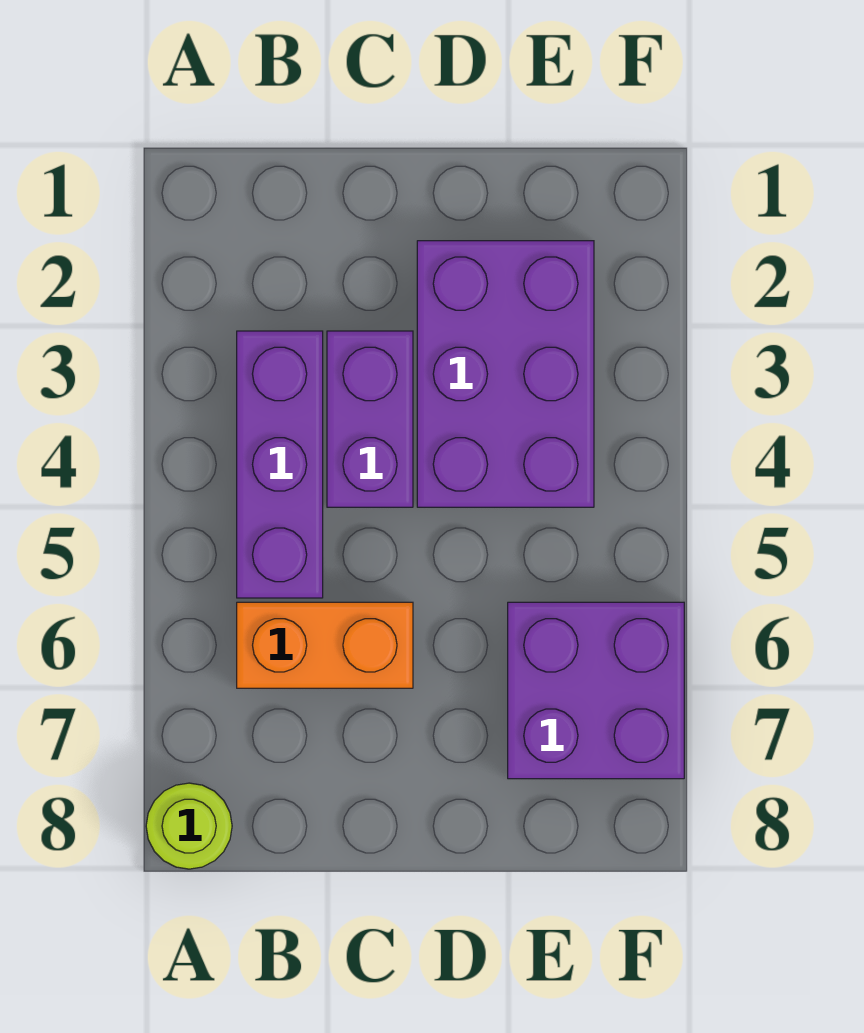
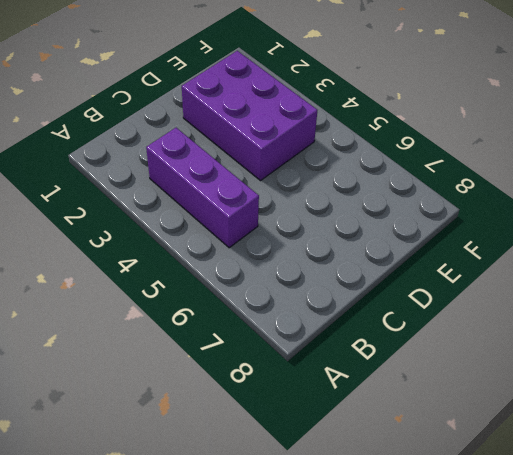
none -> lime 1x1 round brick [146,783,232,869]
none -> orange 1x2 brick [237,602,413,688]

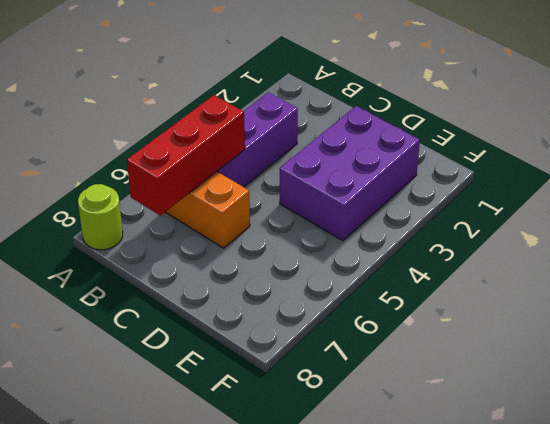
red 1x3 brick [127,95,245,216] -> none
none -> purple 1x2 brick [327,331,413,507]
none -> purple 2x2 brick [508,602,684,779]

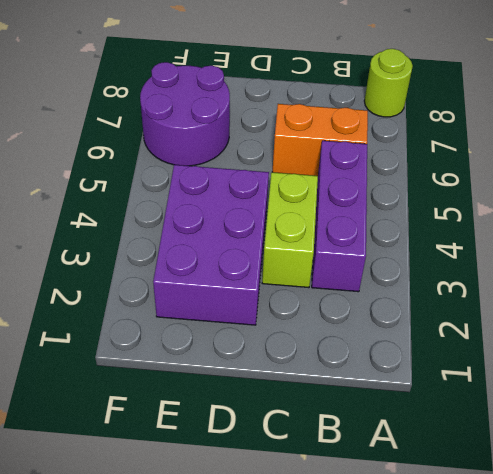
lime 1x2 brick [262,172,318,288] -> purple 1x2 brick [327,331,413,507]
purple 2x2 round brick [140,62,230,166] -> purple 2x2 brick [508,602,684,779]

